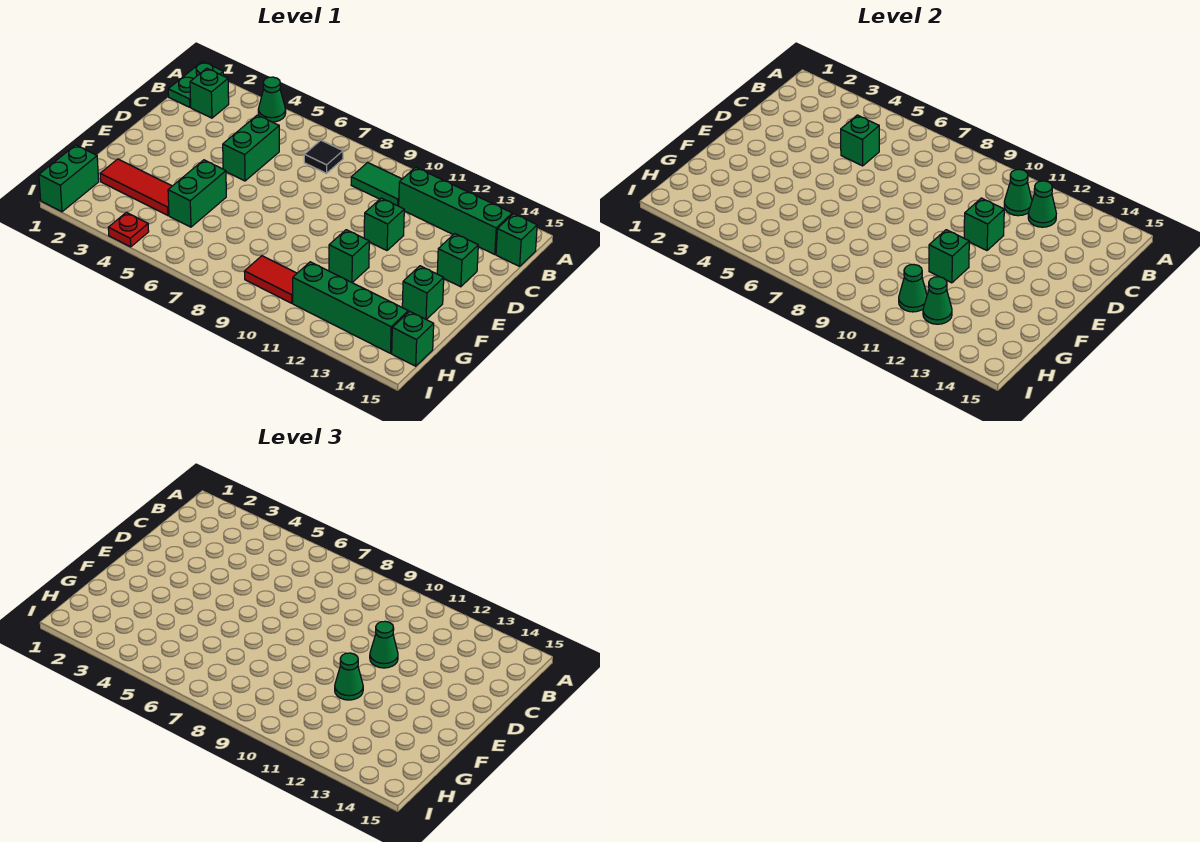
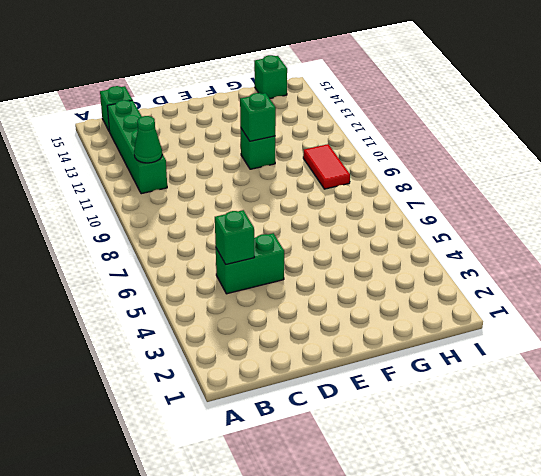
none -> green 1x2 plate [168,61,224,107]
none -> green 1x1 cone [258,77,286,122]
none -> green 1x1 brick [190,68,229,118]

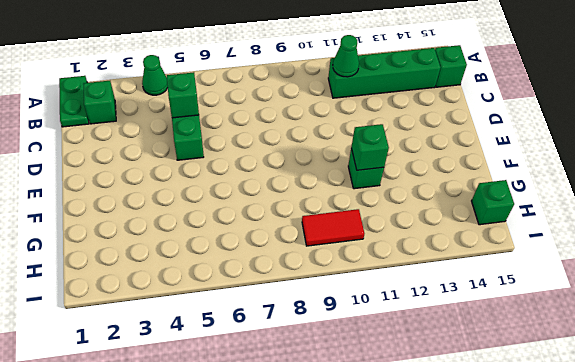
none -> black 1x1 tile [304,140,343,173]
none -> green 1x2 tile [351,162,402,206]
none -> green 1x1 brick [364,198,404,250]

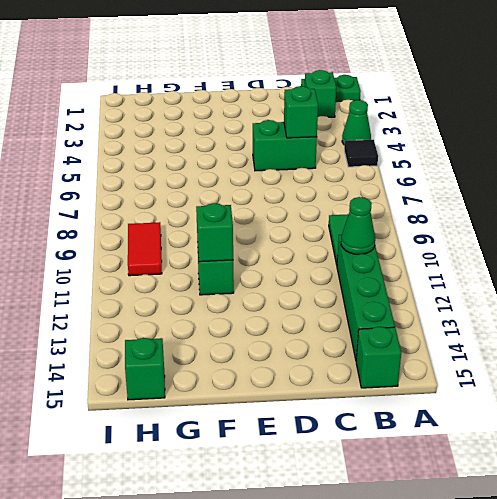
black 1x1 tile [344,140,378,167] -> black 1x1 tile moved to [304,140,343,173]
none -> green 1x1 brick [364,198,404,250]
none -> green 1x1 brick [437,234,478,287]
none -> green 1x2 brick [168,160,226,227]

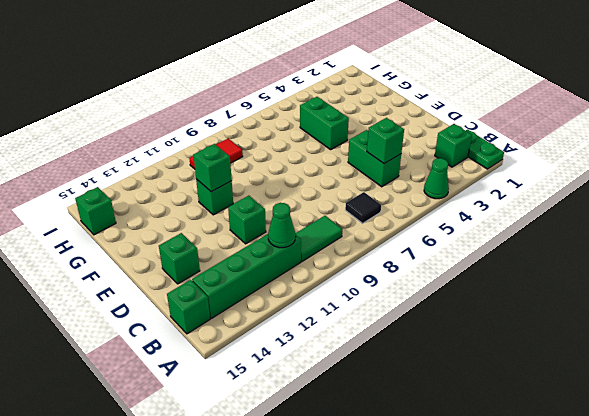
none -> green 1x1 brick [402,266,444,320]
none -> red 1x3 tile [100,159,172,216]
none -> green 1x2 brick [39,145,99,212]

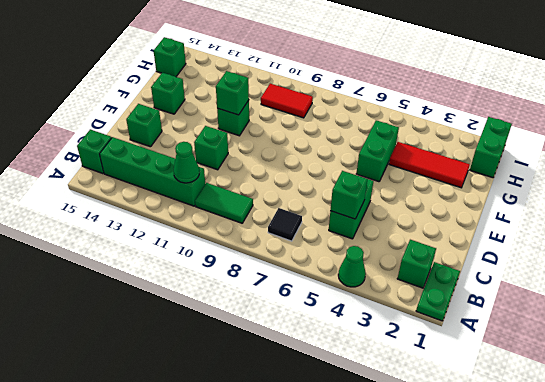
none -> green 1x4 brick [293,262,408,353]
none -> red 1x1 plate [108,212,149,247]
none -> green 1x1 cone [1028,181,1056,227]

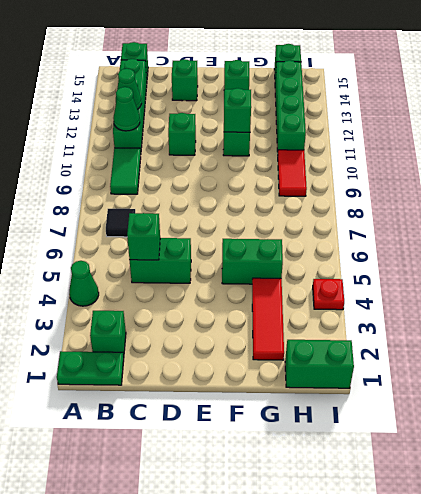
none -> green 1x1 brick [964,198,1004,250]
none -> green 1x1 cone [899,265,927,312]
none -> green 1x1 cone [923,277,952,324]

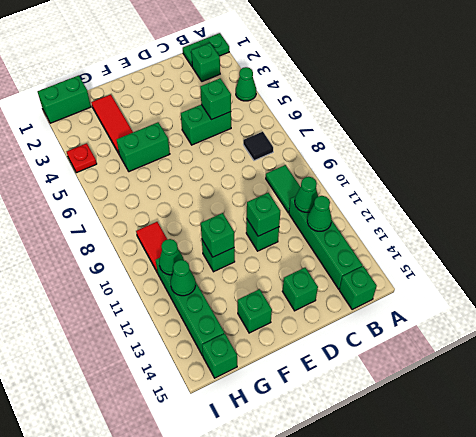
none -> green 1x1 cone [370,621,398,668]
none -> green 1x1 cone [335,653,363,700]

